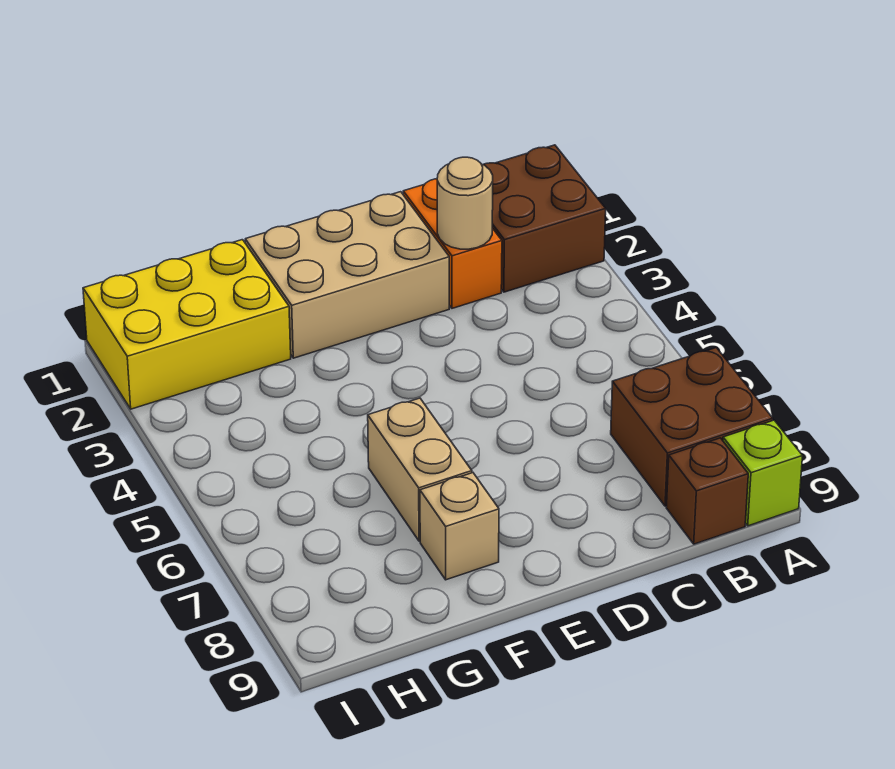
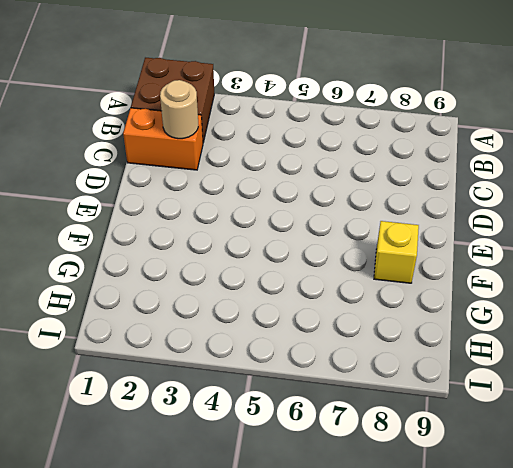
yellow 1x1 brick [374,221,419,283] -> tan 1x1 brick [420,473,499,580]
none -> brown 2x2 brick [611,348,773,506]
none -> lime 1x1 brick [723,420,803,526]

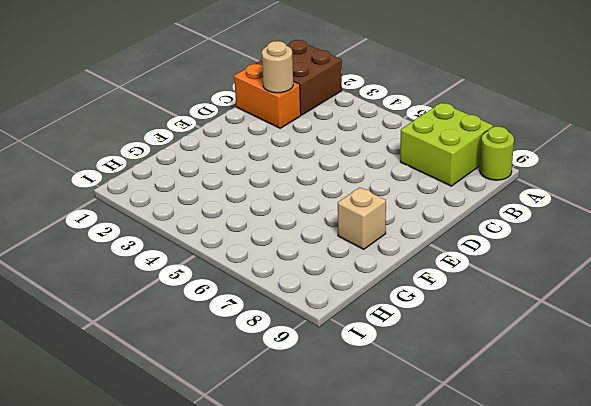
lime 2x2 brick [400,103,493,186] -> brown 2x2 brick [611,348,773,506]
lime 1x1 round brick [480,127,514,180] -> lime 1x1 brick [723,420,803,526]
none -> brown 1x1 brick [666,438,748,544]
none -> tan 2x3 brick [245,192,449,358]

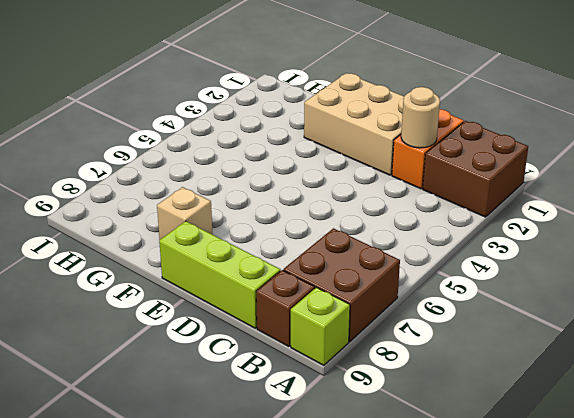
lime 1x3 brick [159,221,281,328] -> none
none -> tan 1x2 brick [368,398,472,541]
none -> yellow 2x3 brick [83,240,291,409]

